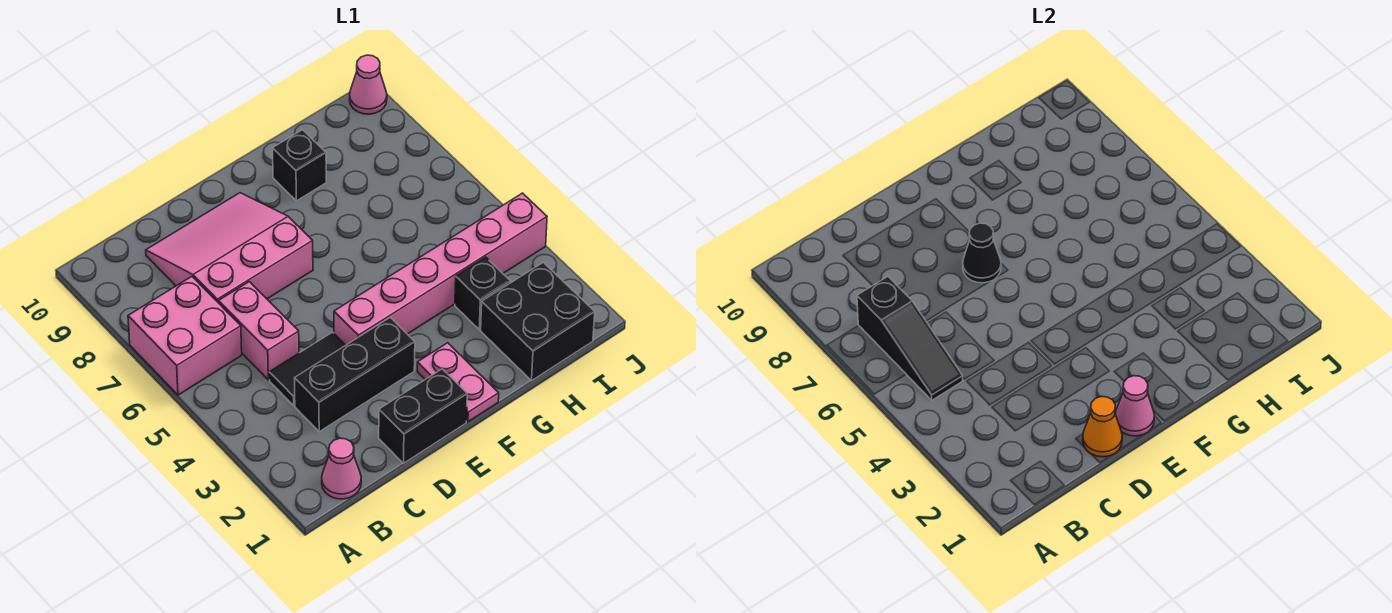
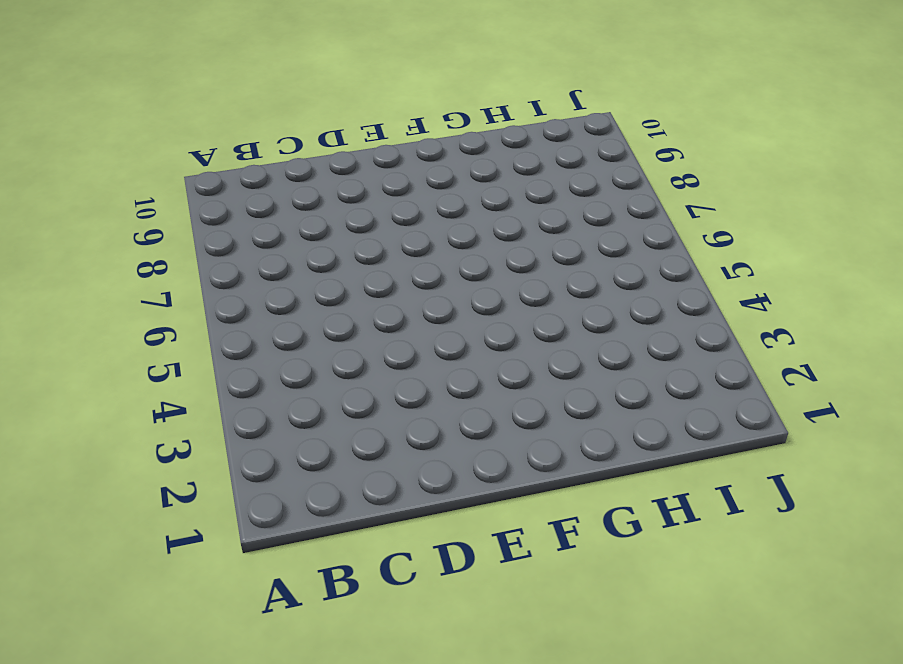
none -> pink 2x2 brick [128,277,242,395]
none -> pink 1x1 cone [322,438,361,499]
none -> black 1x3 brick [295,317,415,432]

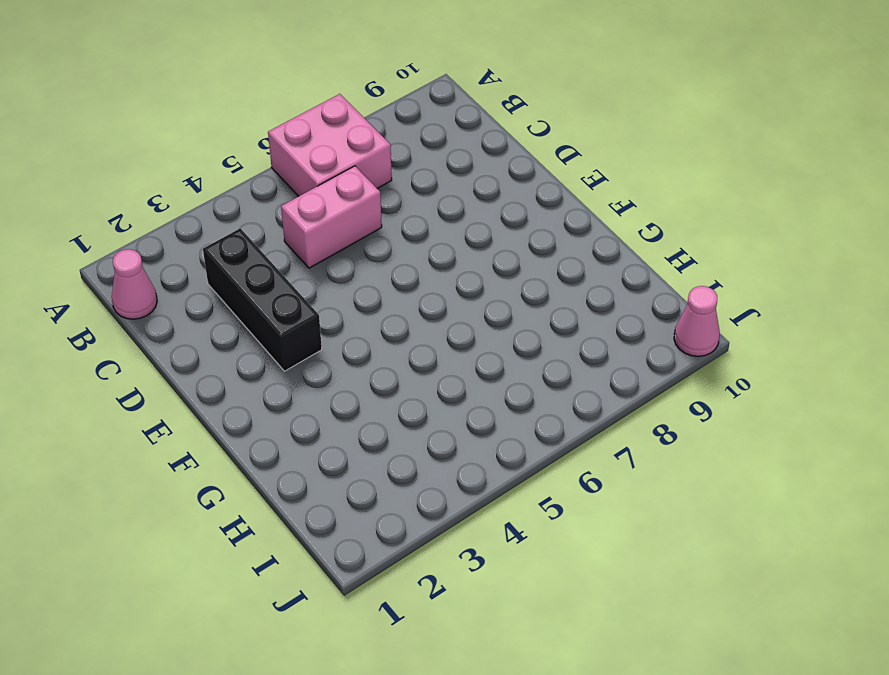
none -> black 1x2 tile [269,332,345,406]
none -> pink 3x3 slope [146,193,313,303]
none -> black 1x2 brick [379,369,467,463]

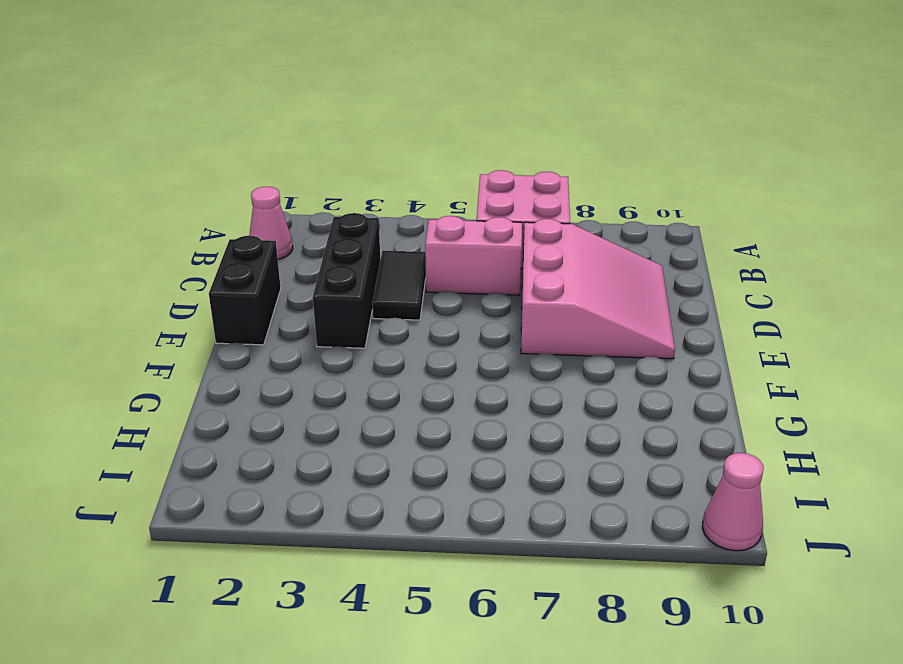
none -> pink 1x6 brick [334,193,547,345]
none -> pink 1x2 plate [417,343,499,422]
none -> black 1x1 brick [273,130,326,201]

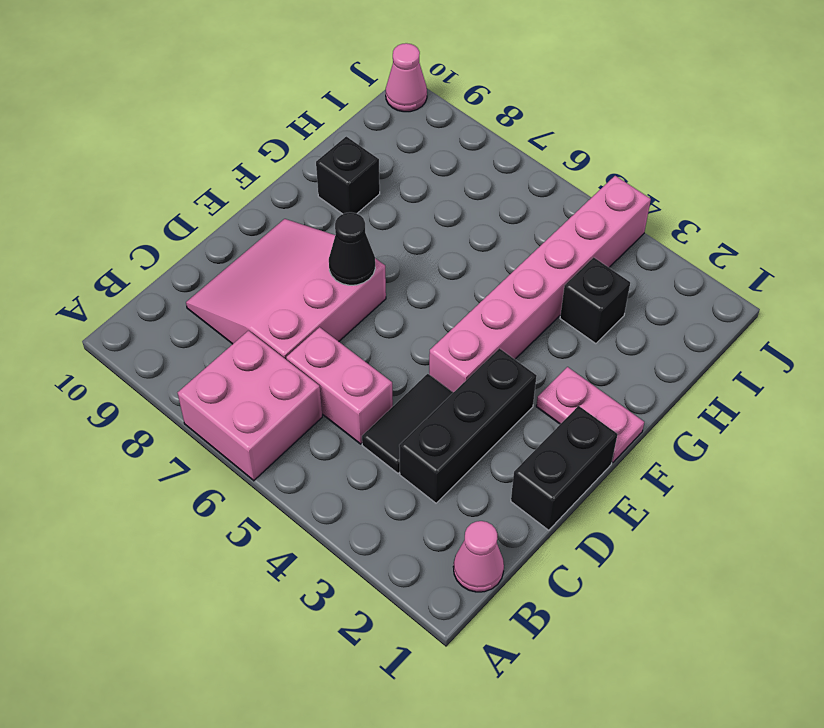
none -> black 2x2 brick [481,262,595,381]
none -> black 1x3 slope [857,277,963,400]
none -> orange 1x1 cone [1083,396,1122,457]

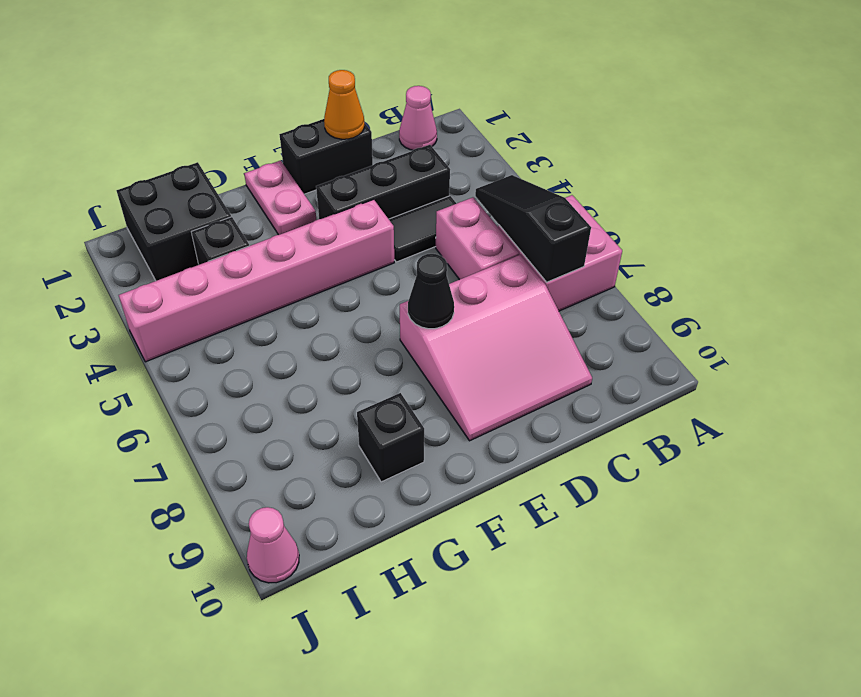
none -> pink 1x1 cone [1115,376,1154,436]

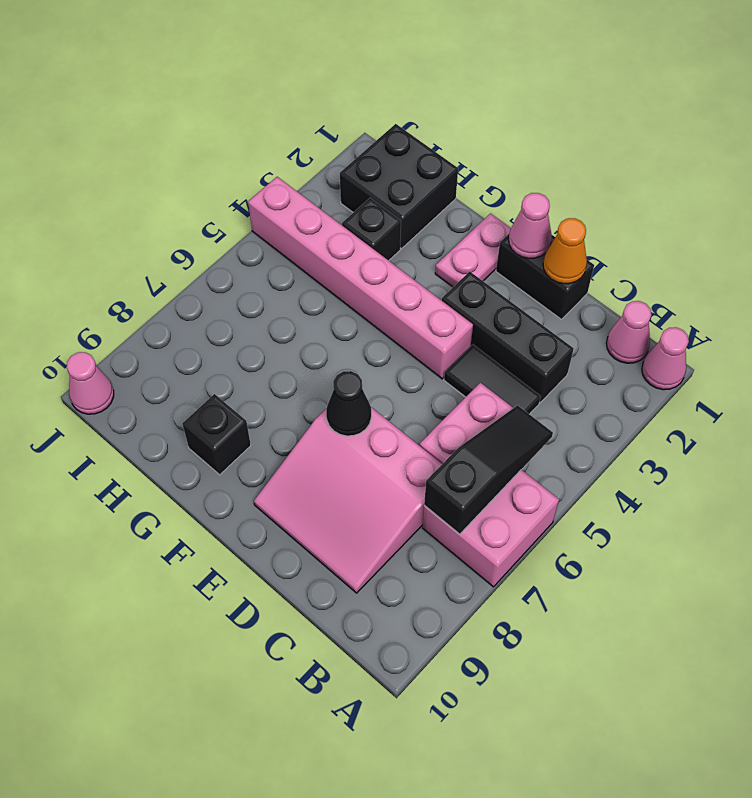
pink 1x1 cone [642,327,689,390] -> none

